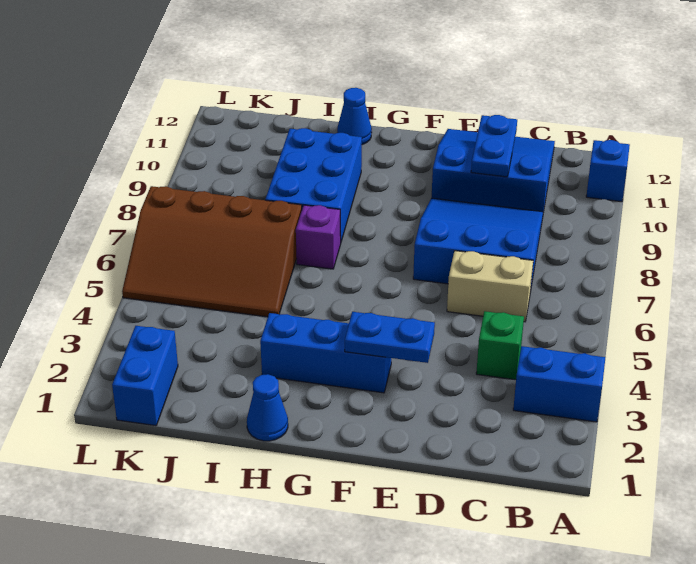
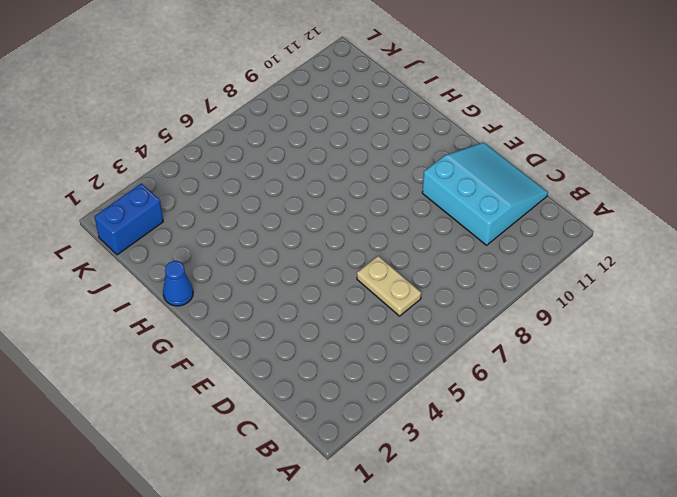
tan 1x2 plate [357,256,421,316] -> tan 1x2 brick [447,251,533,322]
cyan 3x3 slope [422,142,548,245] -> blue 3x3 slope [432,129,555,212]
none -> blue 1x2 brick [513,346,606,422]
none -> blue 1x1 brick [586,140,630,202]
none -> green 1x1 brick [476,311,524,380]

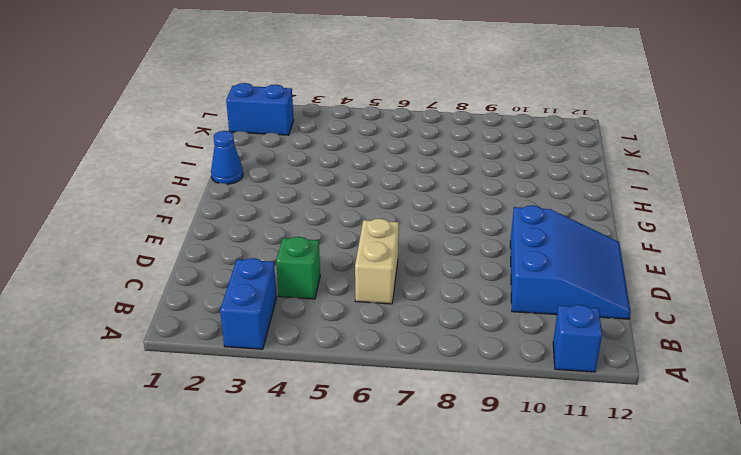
none -> blue 3x3 slope [413,198,543,292]
none -> blue 1x3 brick [260,313,391,393]
none -> purple 1x1 brick [296,205,341,269]

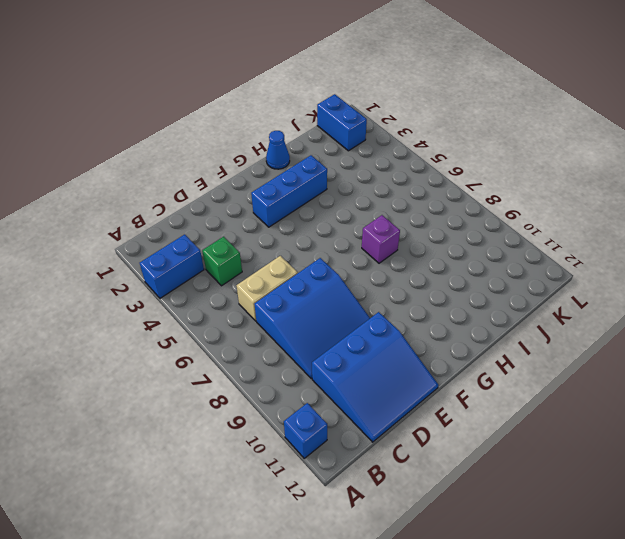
none -> blue 2x3 brick [265,128,362,241]
none -> blue 1x1 cone [337,88,372,145]
none -> brown 3x4 slope [122,186,302,317]

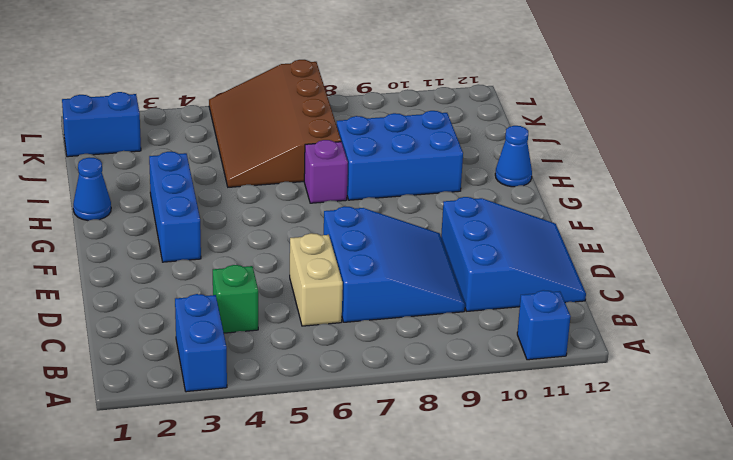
none -> blue 1x2 plate [471,115,517,177]
none -> blue 1x2 plate [345,312,435,363]

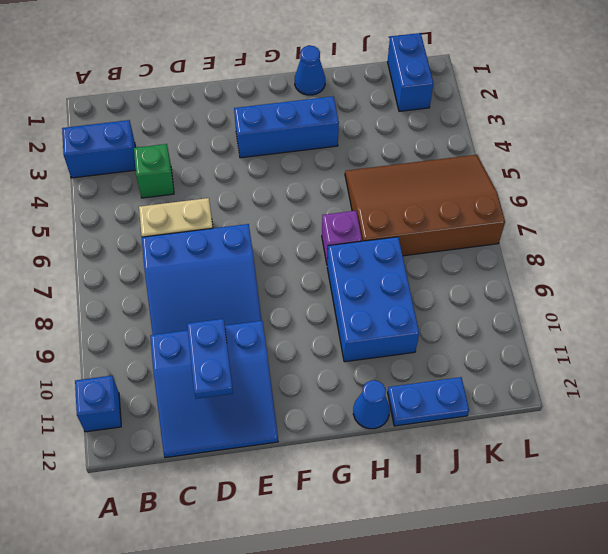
blue 1x2 plate [388,377,469,426] -> blue 1x2 plate moved to [345,312,435,363]

